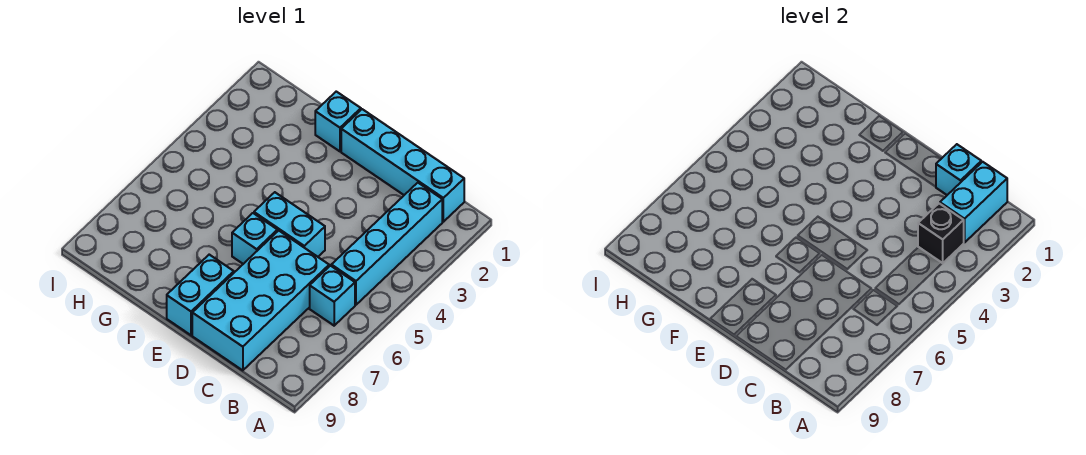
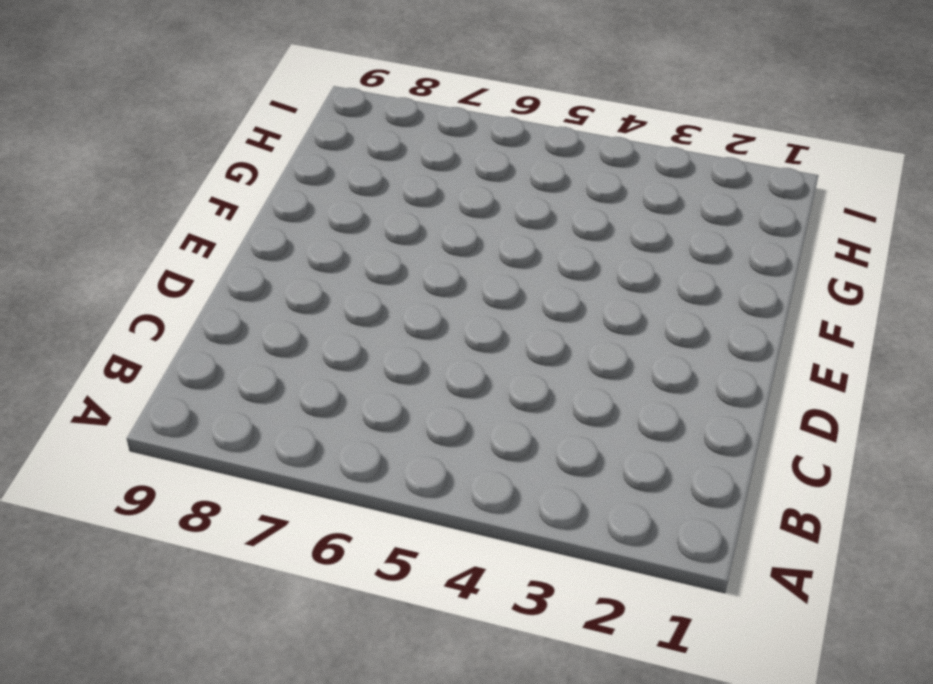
none -> cyan 1x4 brick [341,109,464,222]
none -> cyan 1x4 brick [331,183,442,305]

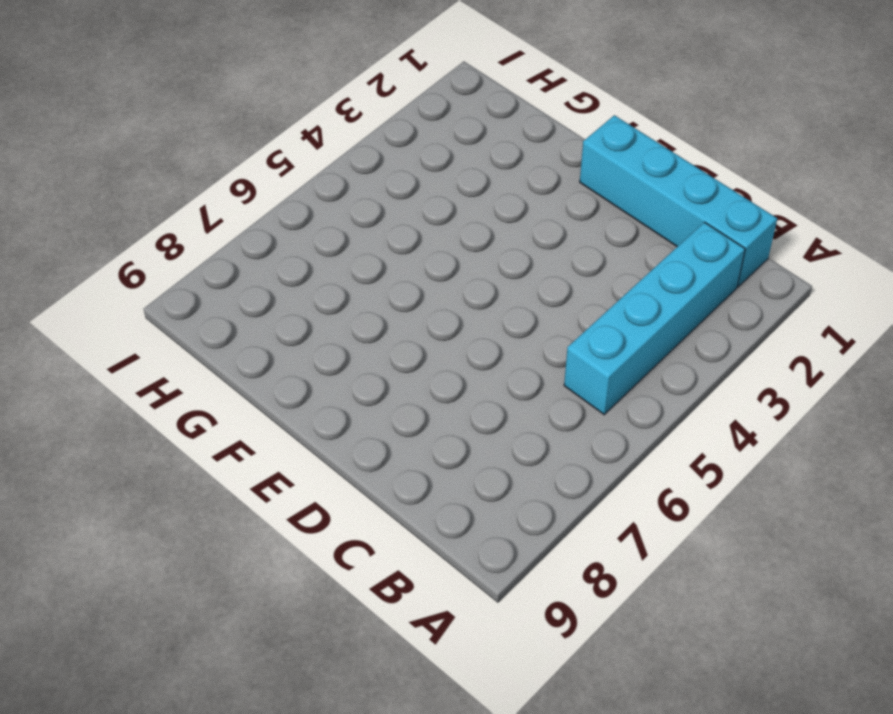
none -> cyan 1x1 brick [310,266,355,326]
none -> cyan 2x4 brick [192,231,329,370]

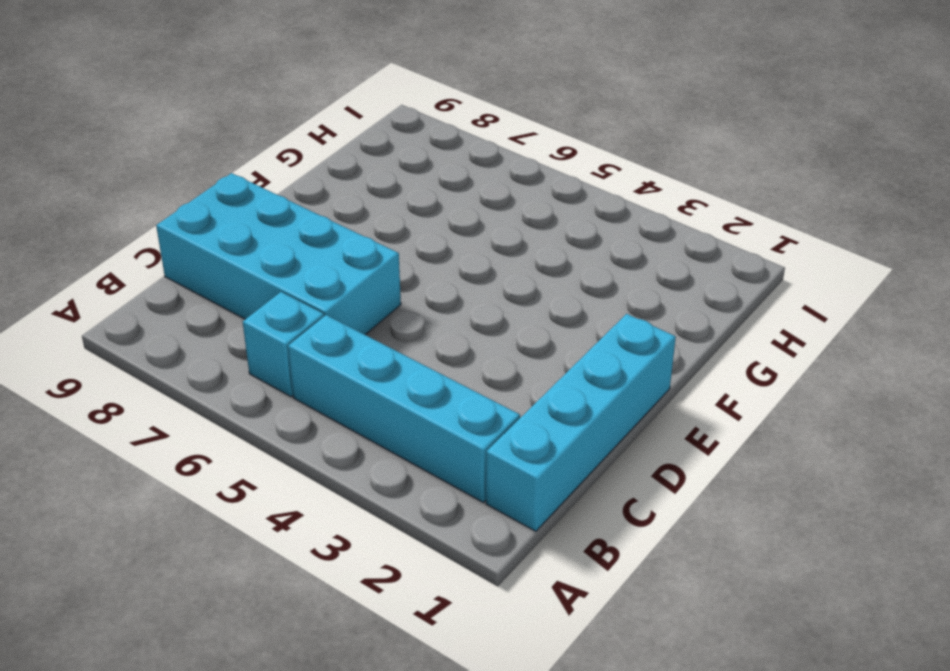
none -> cyan 1x2 brick [254,192,325,257]
none -> cyan 1x1 brick [232,213,277,264]

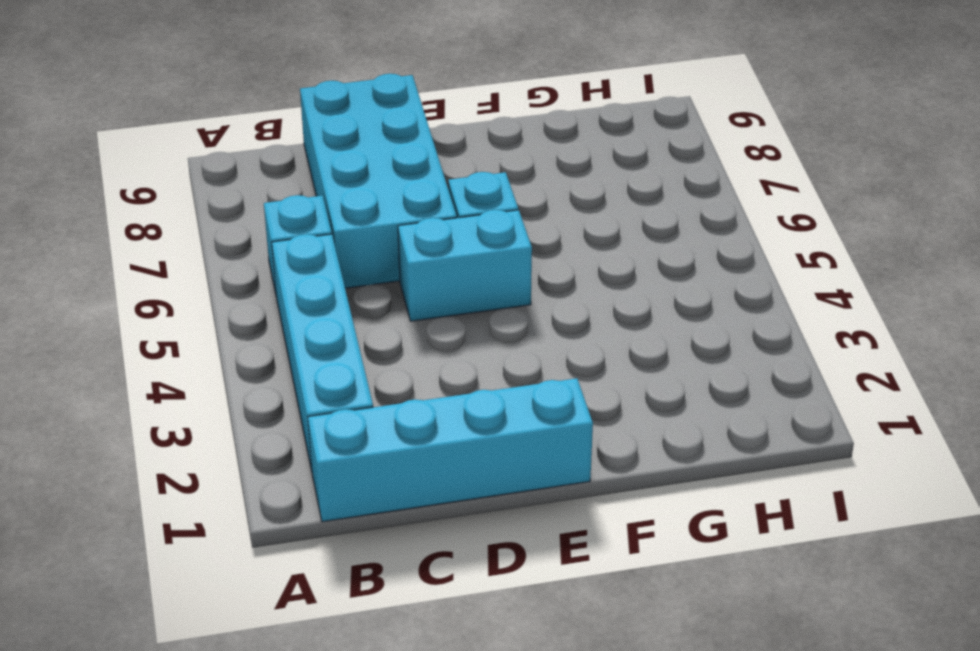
none -> cyan 1x2 brick [167,255,234,335]
none -> cyan 1x1 brick [315,92,361,151]

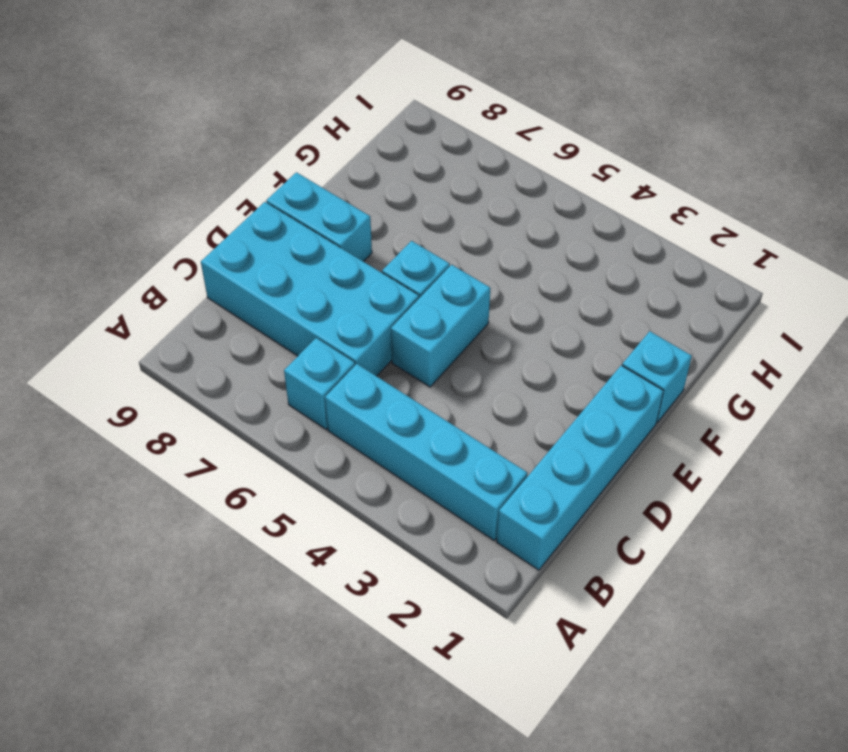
none -> cyan 1x2 brick [940,162,1007,243]
none -> black 1x1 brick [918,204,964,263]

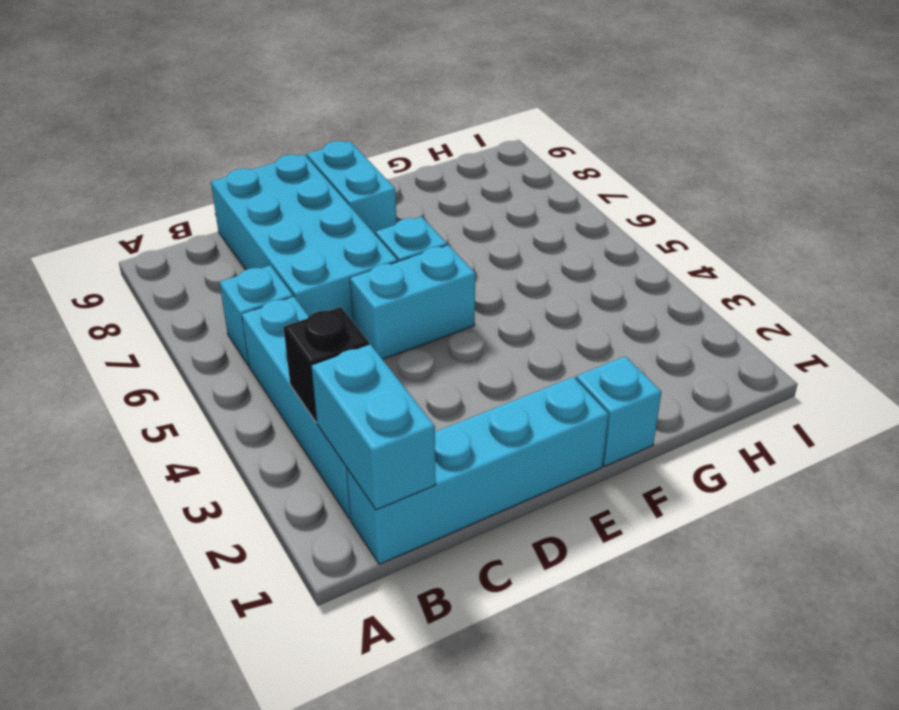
none -> cyan 1x1 brick [936,144,981,195]

